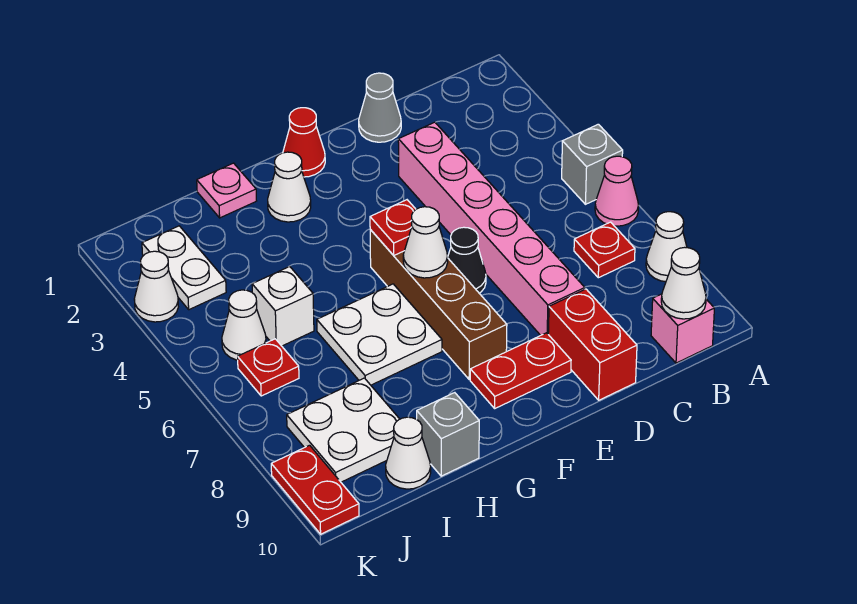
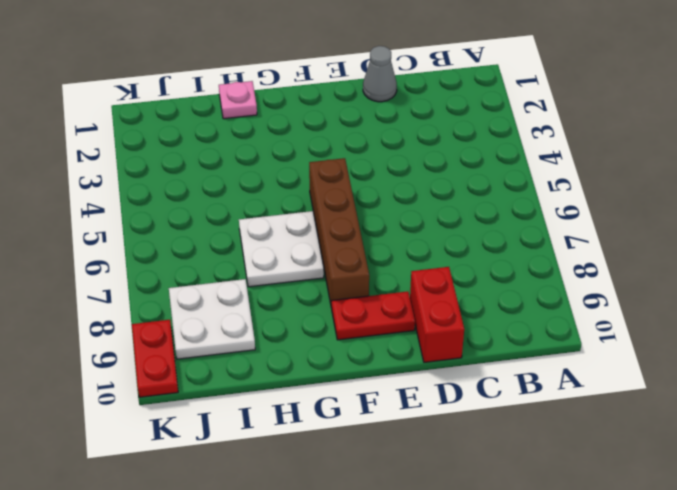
none -> grey 1x1 brick [562,124,623,204]
none -> pink 1x1 cone [595,156,639,226]
none -> white 1x1 cone [646,212,687,282]

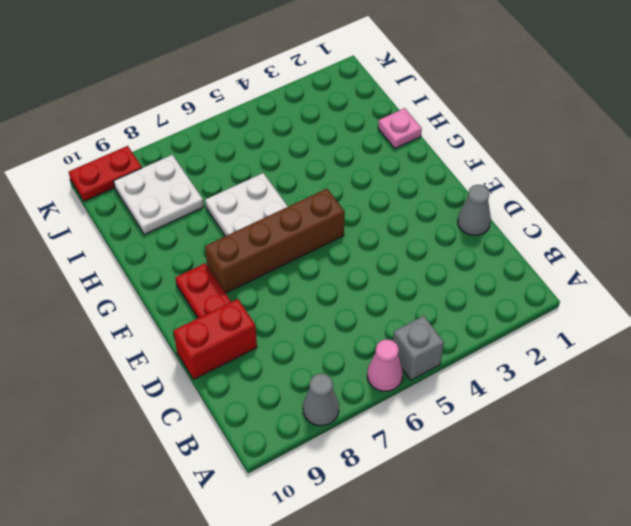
grey 1x1 cone [303,374,339,426] -> white 1x1 cone [646,212,687,282]
none -> red 1x1 plate [574,222,635,278]
none -> pink 1x1 brick [651,294,714,363]
none -> pink 1x6 brick [398,122,585,335]

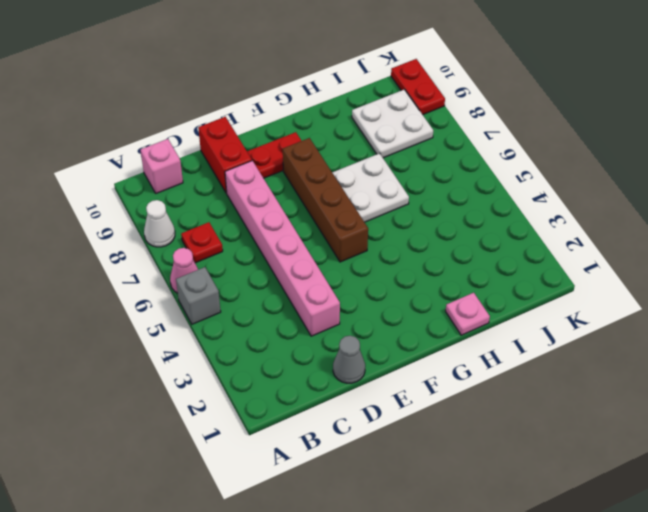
none -> black 1x1 cone [448,227,486,293]
none -> red 1x1 cone [283,108,325,177]
none -> white 1x1 cone [268,152,311,222]

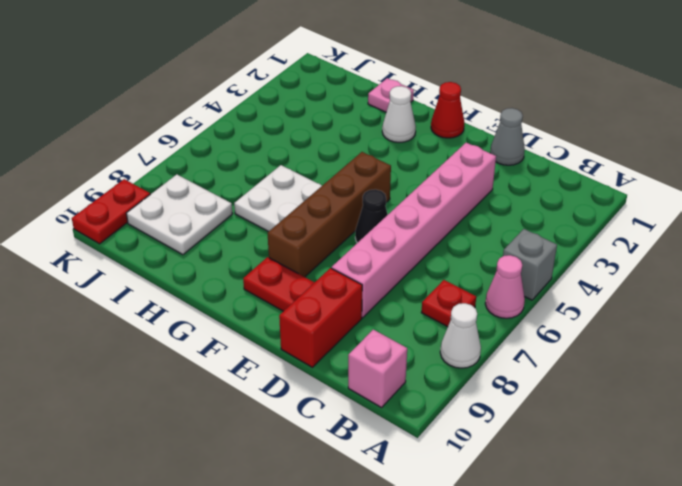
none -> grey 1x1 brick [417,393,479,476]
none -> white 1x1 brick [252,267,314,346]
none -> white 1x1 cone [386,417,431,489]

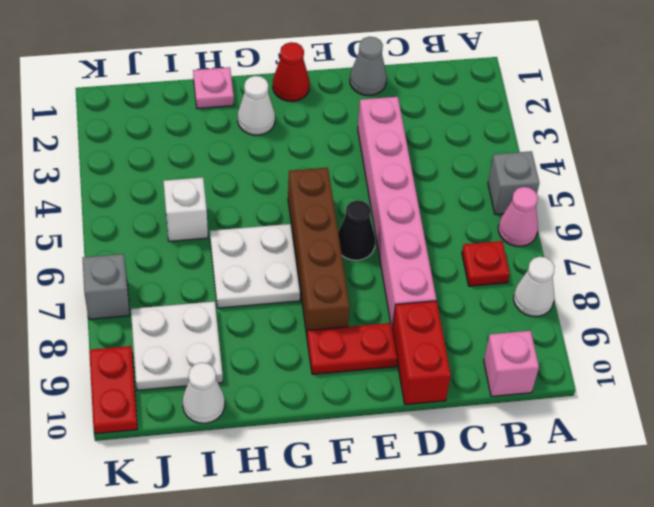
grey 1x1 brick [83,254,130,319] -> grey 1x1 brick moved to [417,393,479,476]
none -> white 1x2 plate [142,226,226,310]
none -> white 1x1 cone [222,290,266,360]
none -> red 1x1 plate [238,339,299,396]

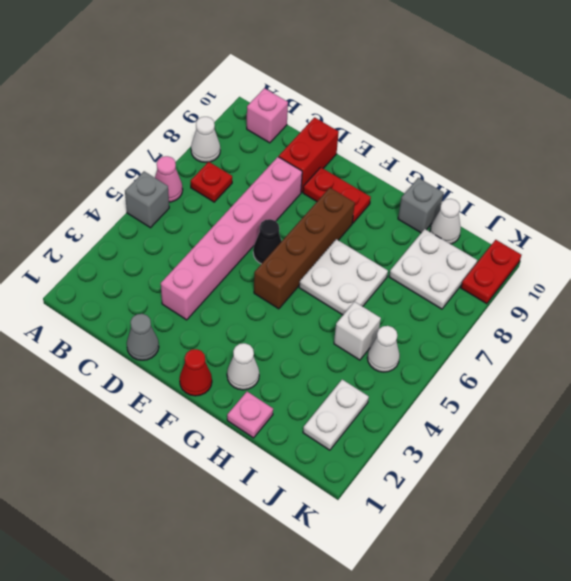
none -> red 1x1 plate [238,339,299,396]
none -> white 1x1 cone [134,251,178,322]
none -> white 1x1 cone [661,247,706,319]

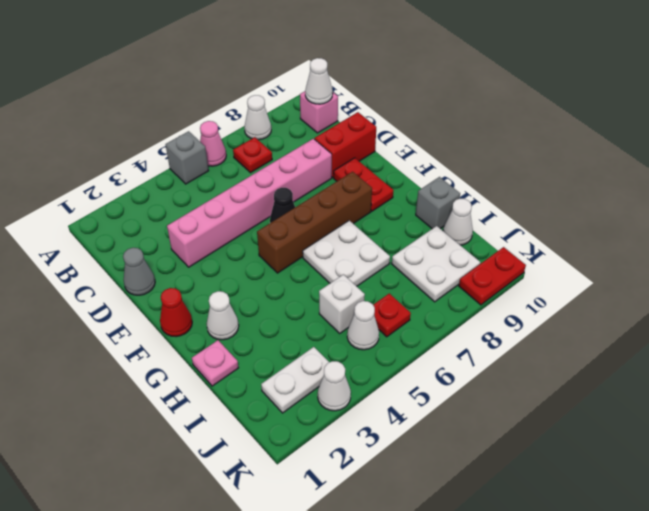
none -> red 1x1 plate [370,200,416,255]
none -> white 1x1 cone [403,207,448,278]

